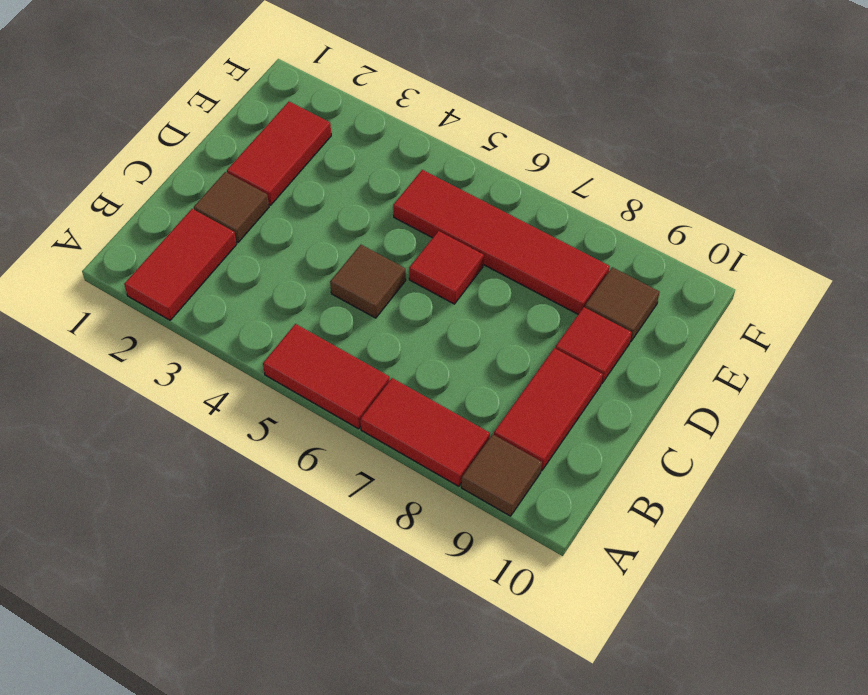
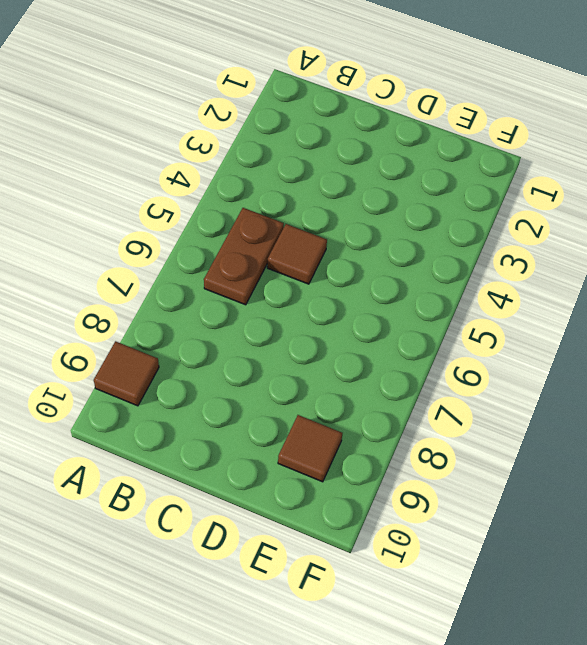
brown 1x2 plate [204,208,284,305] -> none
none -> red 1x2 tile [124,209,237,320]
none -> red 1x2 tile [263,324,390,429]
none -> red 1x2 tile [360,378,490,486]

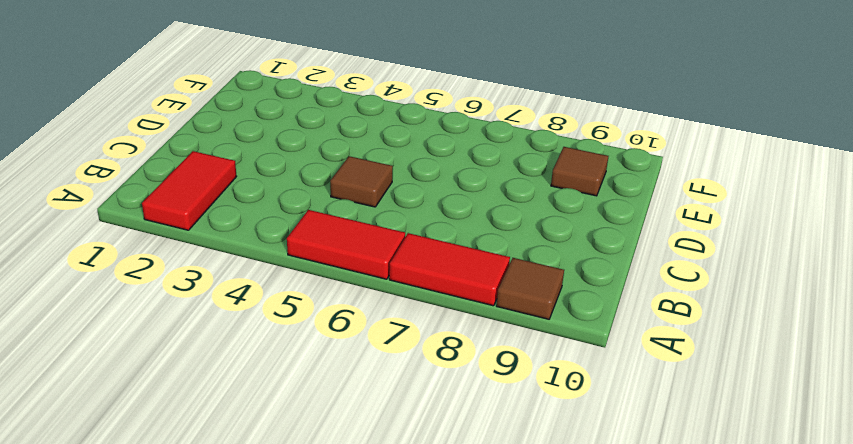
none -> red 1x2 tile [494,348,603,470]
none -> brown 1x1 tile [194,172,269,242]
none -> red 1x2 tile [227,102,331,205]

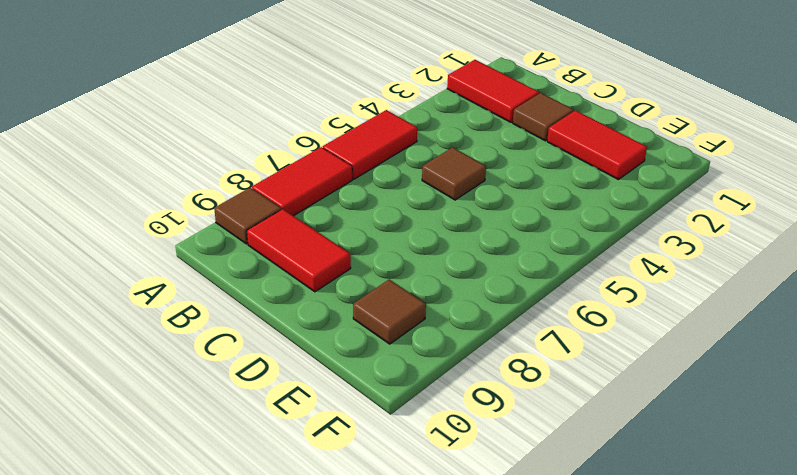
none -> red 1x1 tile [409,231,484,304]
none -> red 1x1 tile [555,307,632,383]
none -> red 1x4 tile [393,170,610,314]

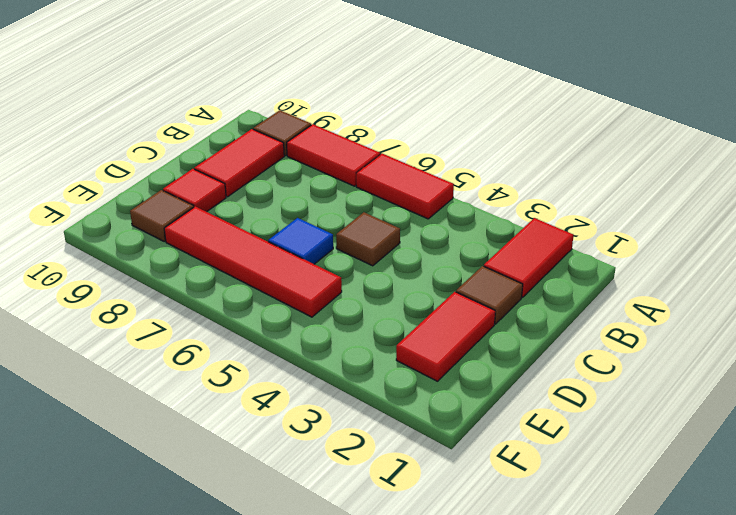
blue 1x1 tile [268,218,333,264] -> red 1x1 tile [409,231,484,304]

